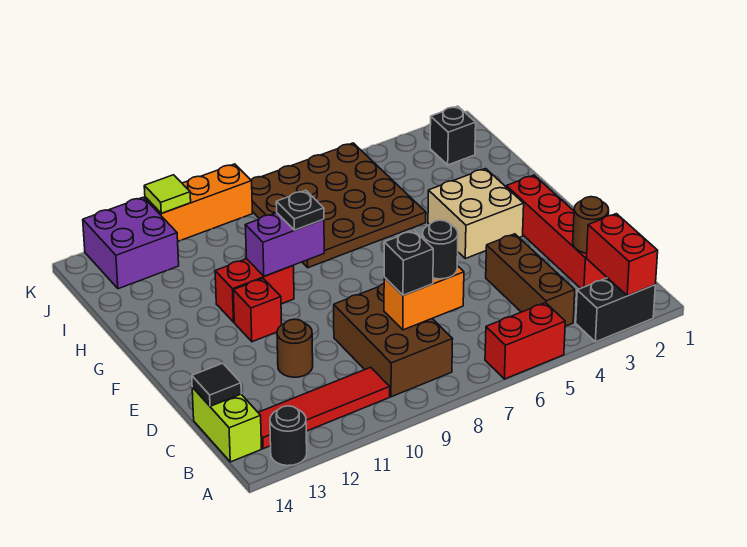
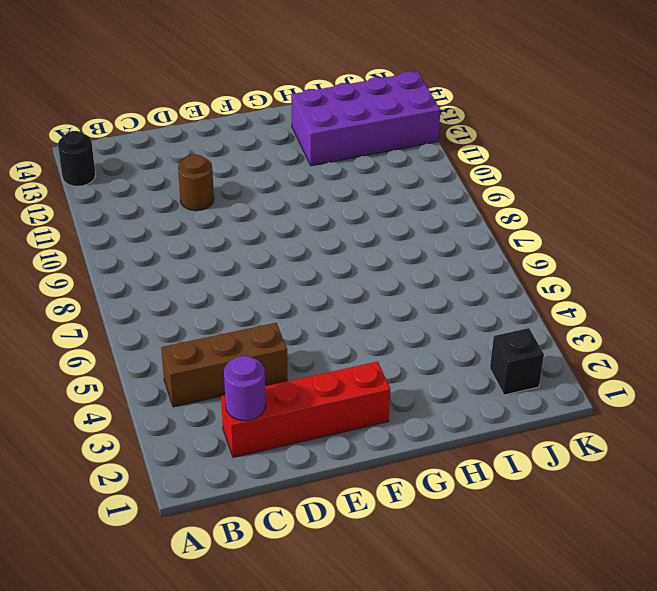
purple 1x1 round brick [224,356,266,421] -> brown 1x1 round brick [573,197,609,253]
purple 2x4 brick [291,72,441,166] -> purple 2x2 brick [83,197,179,289]
none -> black 1x2 brick [576,278,655,342]
none -> red 1x2 brick [485,303,565,379]
none -> brown 2x3 brick [334,284,453,397]

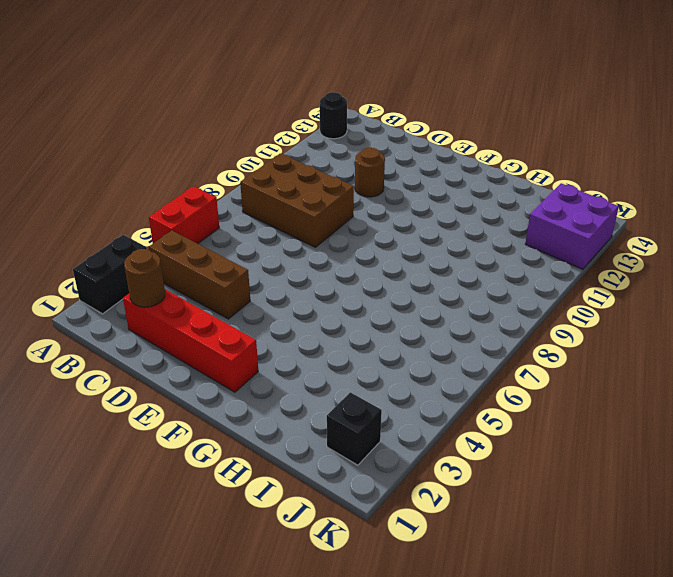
none -> red 1x4 tile [258,367,390,449]
none -> lime 1x2 brick [192,387,261,462]
none -> tan 2x2 brick [428,169,524,258]

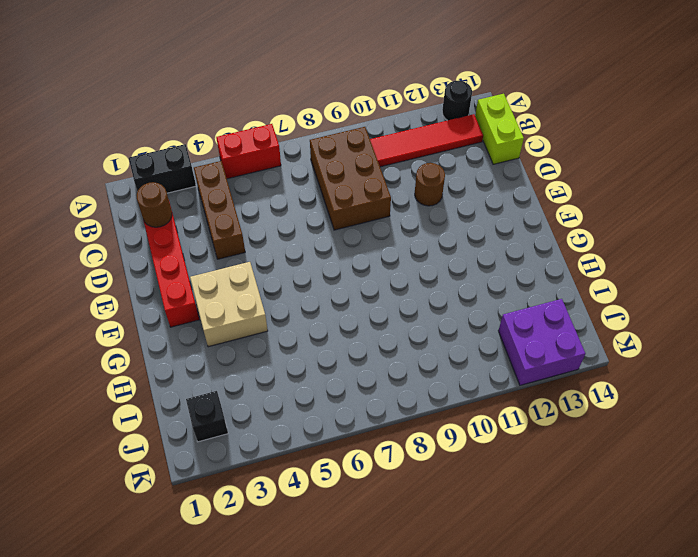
none -> red 1x1 brick [233,279,282,342]
none -> red 1x2 brick [215,259,294,322]
none -> brown 4x4 plate [251,143,426,268]

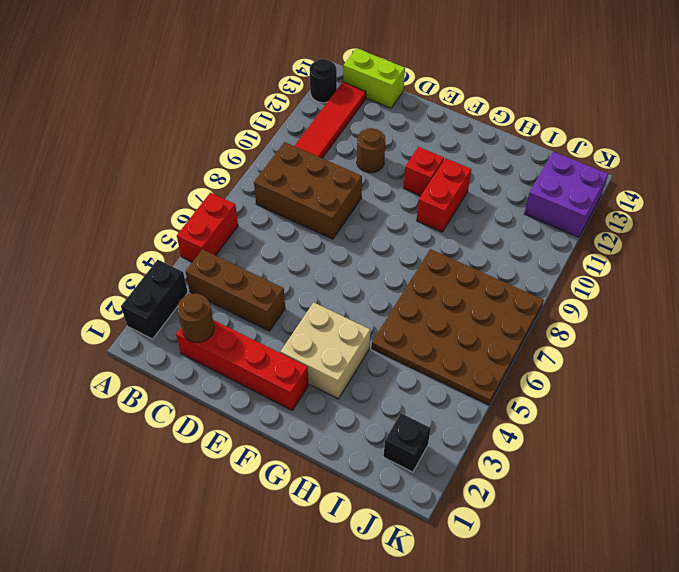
none -> orange 1x3 brick [145,164,252,241]
none -> red 1x2 brick [586,214,658,296]
none -> orange 1x2 brick [384,266,464,330]

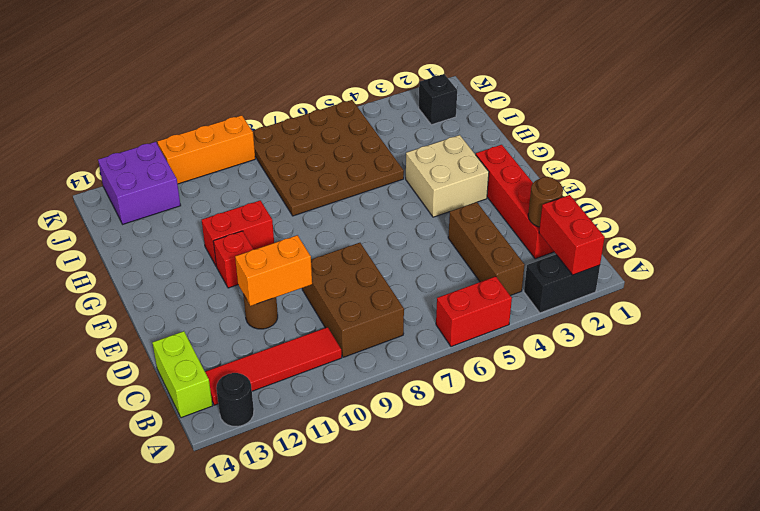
orange 1x2 brick [235,235,312,306] -> orange 1x2 brick moved to [384,266,464,330]
none -> black 1x1 tile [192,363,241,406]
none -> purple 1x2 brick [245,213,324,276]
none -> lime 1x1 tile [144,175,191,213]

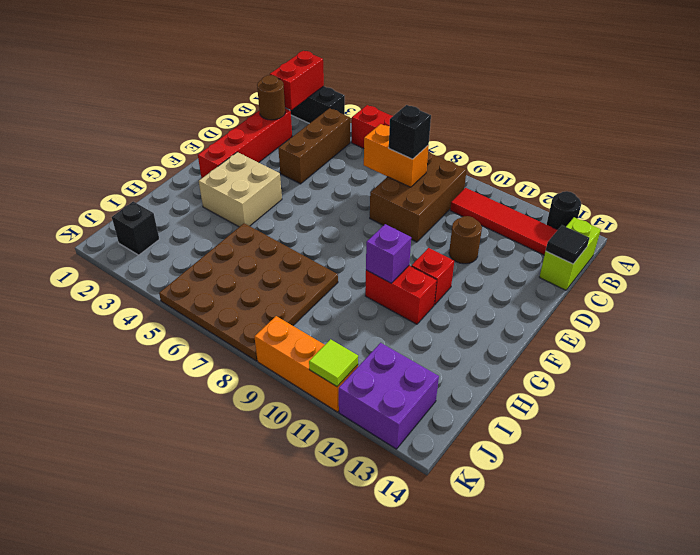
purple 1x1 brick [366,224,411,283] -> purple 1x2 brick [245,213,324,276]
none -> black 1x1 round brick [422,220,458,279]
none -> black 1x1 plate [276,190,324,230]

